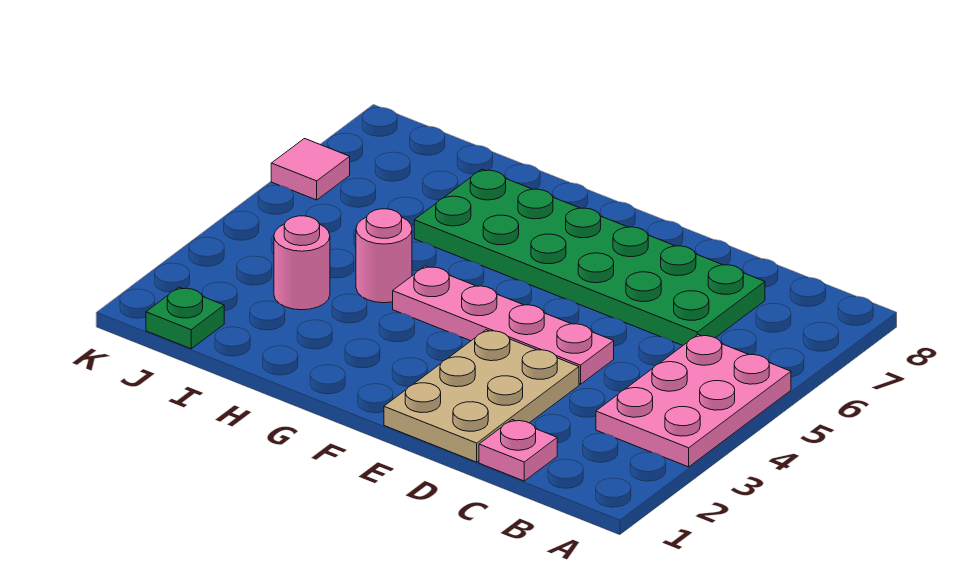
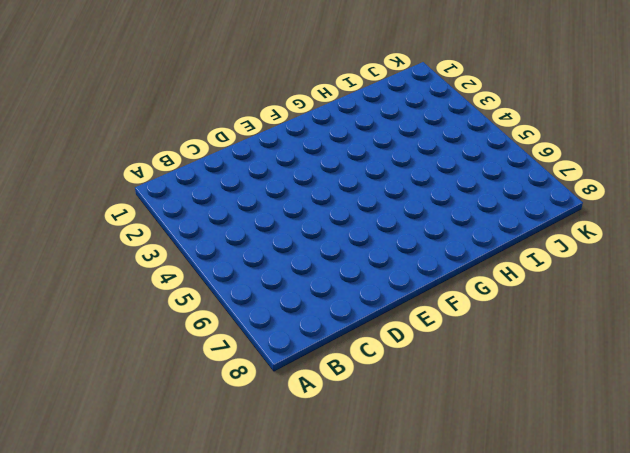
none -> pink 2x3 plate [596,335,791,467]
none -> pink 1x1 plate [479,420,557,481]

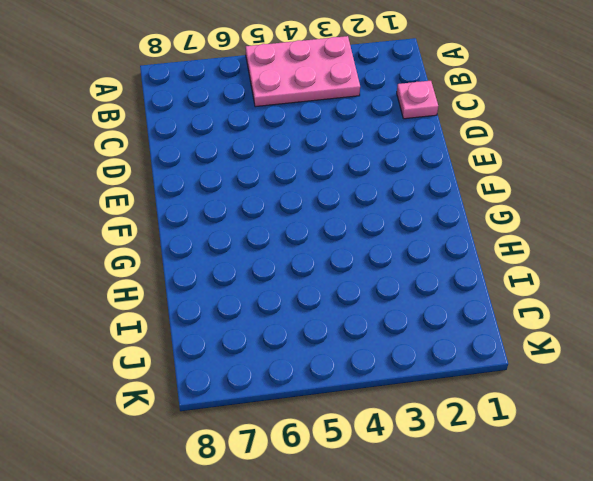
none -> green 2x6 plate [414,169,765,345]
none -> tan 2x3 plate [384,330,579,462]

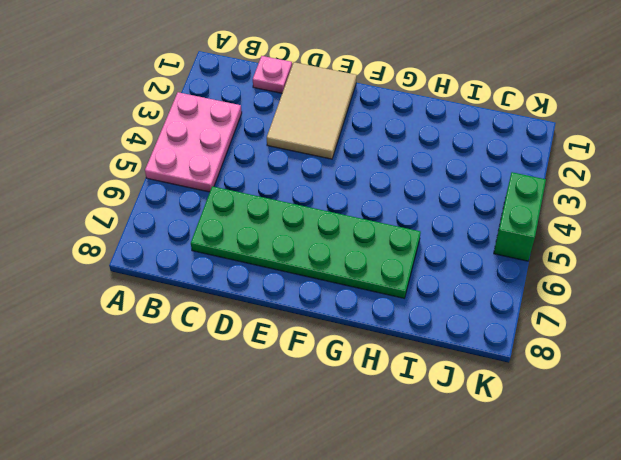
tan 2x3 tile [267,62,357,159] -> tan 2x3 plate [384,330,579,462]
green 1x2 brick [494,172,546,261] -> none
none -> pink 1x4 plate [393,266,614,384]
none -> pink 1x1 round brick [356,209,412,303]

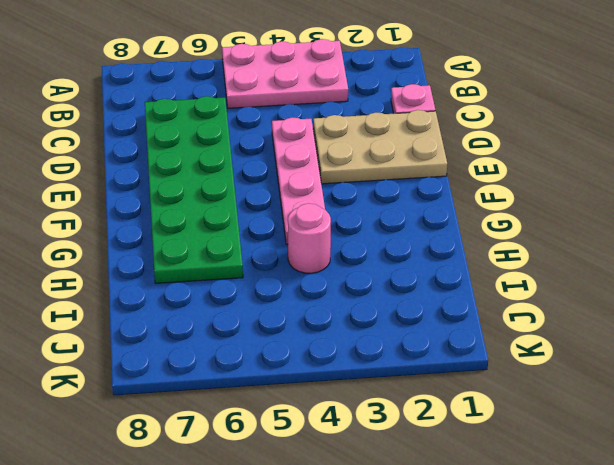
none -> pink 1x1 round brick [274,216,330,310]
none -> green 1x1 plate [146,287,224,349]

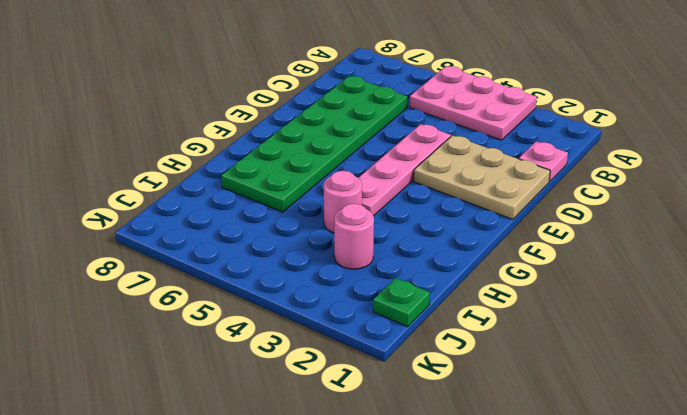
none -> pink 1x1 tile [271,139,350,200]

